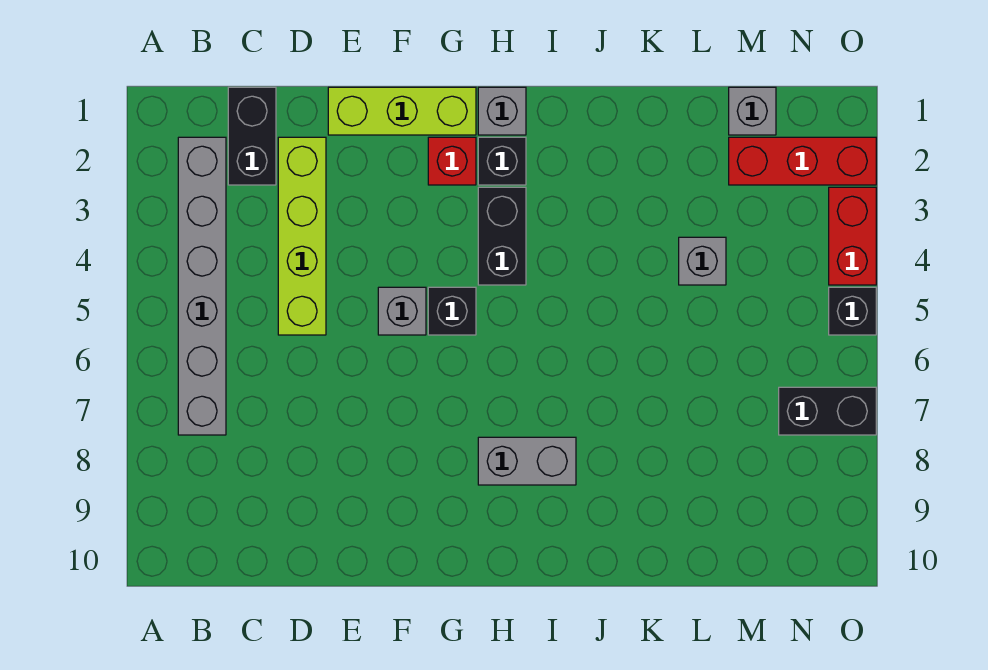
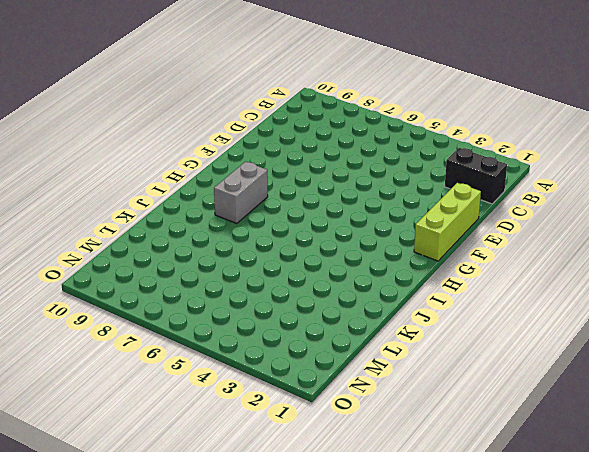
none -> grey 1x6 brick [178,137,226,435]
none -> lime 1x4 brick [278,137,326,335]
none -> grey 1x1 brick [378,287,426,335]

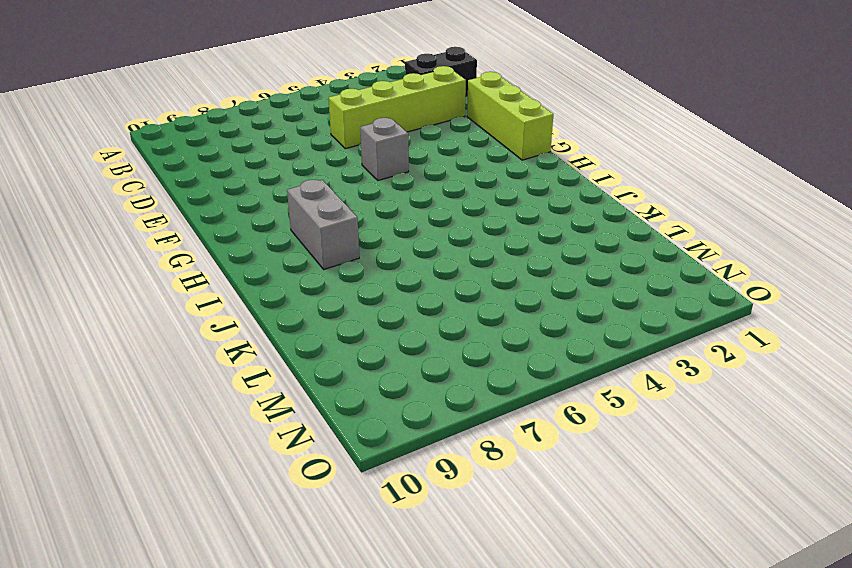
none -> grey 1x6 brick [178,137,226,435]
none -> red 1x1 brick [428,137,476,185]
none -> black 1x1 brick [428,287,476,335]

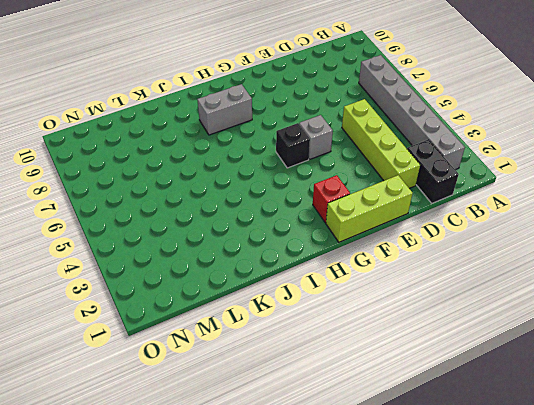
none -> grey 1x1 brick [478,87,526,135]
none -> black 1x1 brick [478,137,526,185]
none -> black 1x2 brick [478,187,526,285]

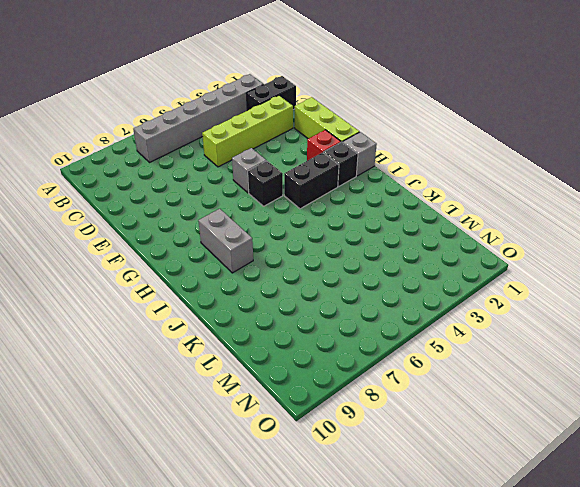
none -> grey 1x1 brick [679,237,726,285]
none -> grey 1x1 brick [729,87,776,135]
none -> red 1x3 brick [729,137,876,185]

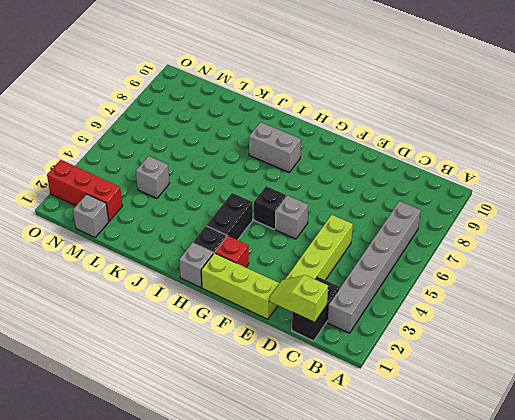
lime 1x2 slope [269,275,328,322] -> none
none -> black 1x2 brick [779,387,876,435]
none -> red 1x2 brick [829,187,876,285]
none -> black 1x1 brick [829,287,876,335]

